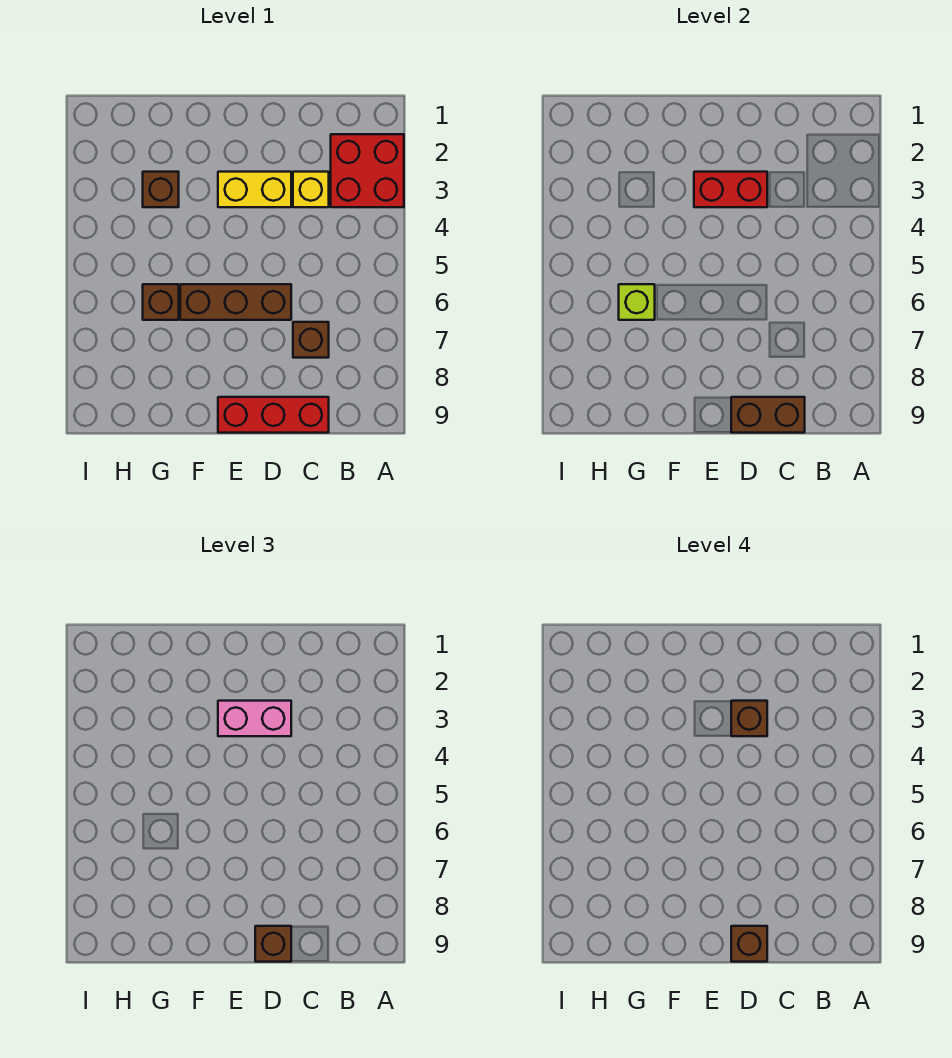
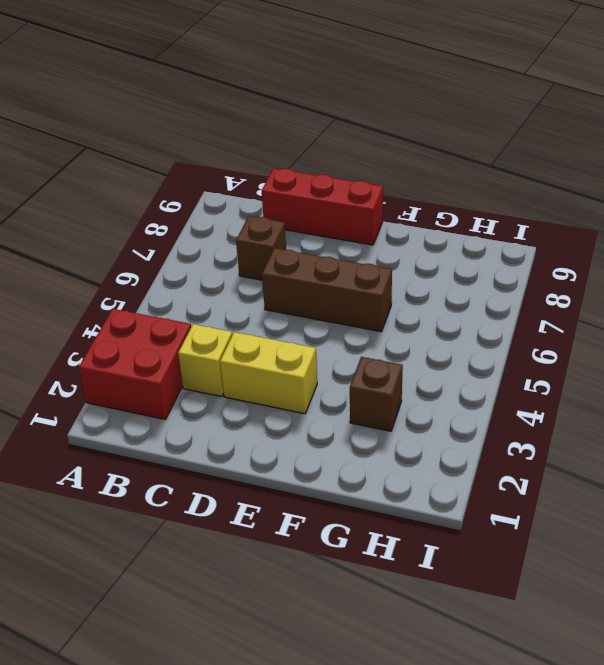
none -> brown 1x1 brick [143,284,179,320]
none -> brown 1x2 brick [731,397,805,433]
none -> red 1x2 brick [694,172,767,207]

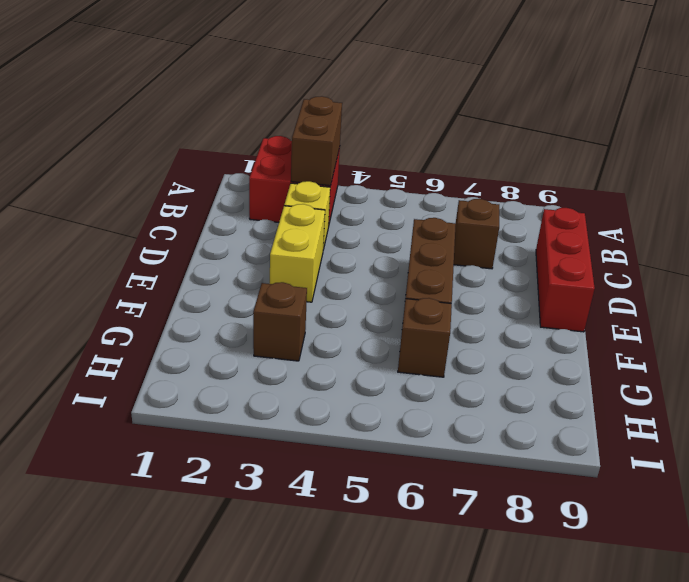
brown 1x2 brick [291,96,342,186] -> brown 1x2 brick moved to [731,397,805,433]
none -> red 1x2 brick [694,172,767,207]
none -> lime 1x1 brick [619,284,655,320]
none -> pink 1x2 brick [218,701,291,736]

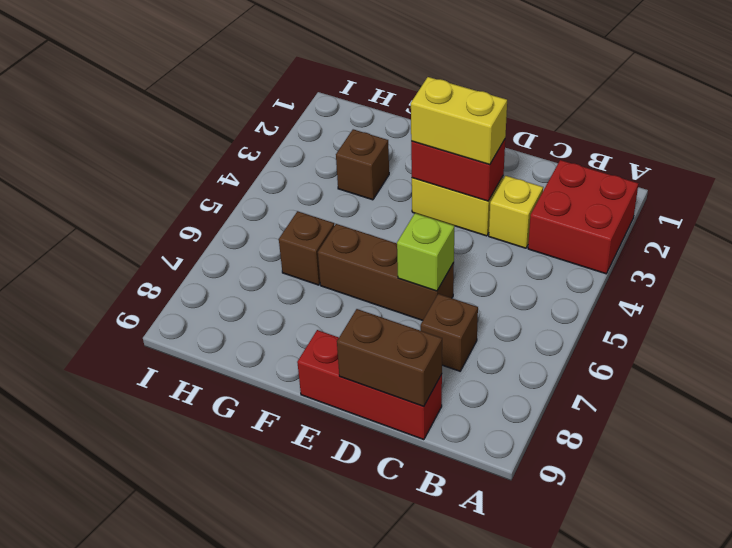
yellow 1x2 brick [411,77,507,165] -> pink 1x2 brick [218,701,291,736]
lime 1x1 brick [397,213,454,291] -> lime 1x1 brick moved to [619,284,655,320]
none -> brown 1x1 brick [255,926,291,962]
none -> brown 1x1 brick [731,701,767,736]
none -> brown 1x1 brick [731,926,767,962]

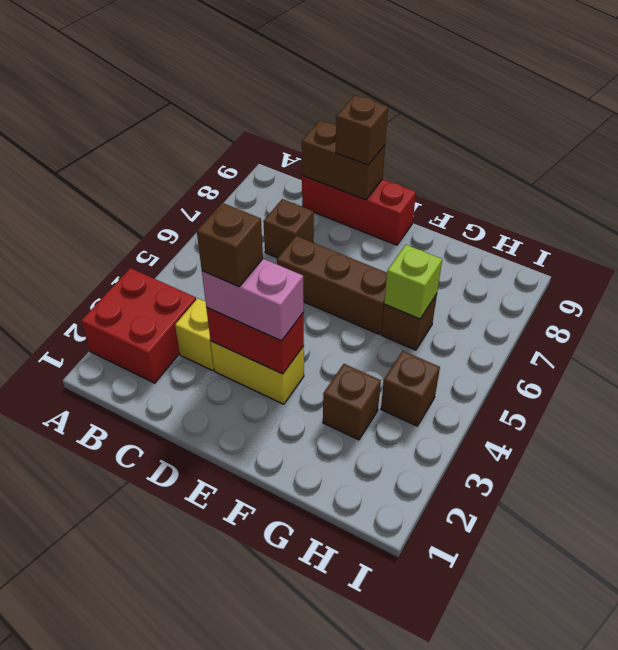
brown 1x1 brick [381,351,440,426] -> brown 1x1 brick moved to [731,926,767,962]

